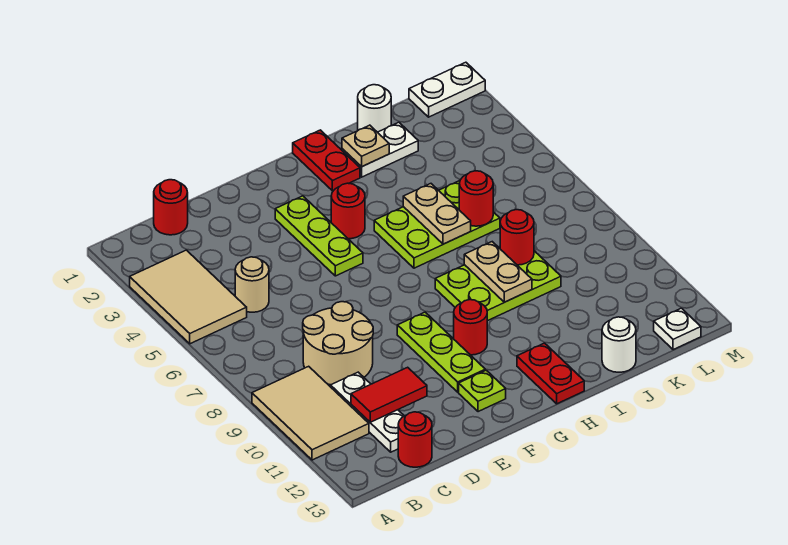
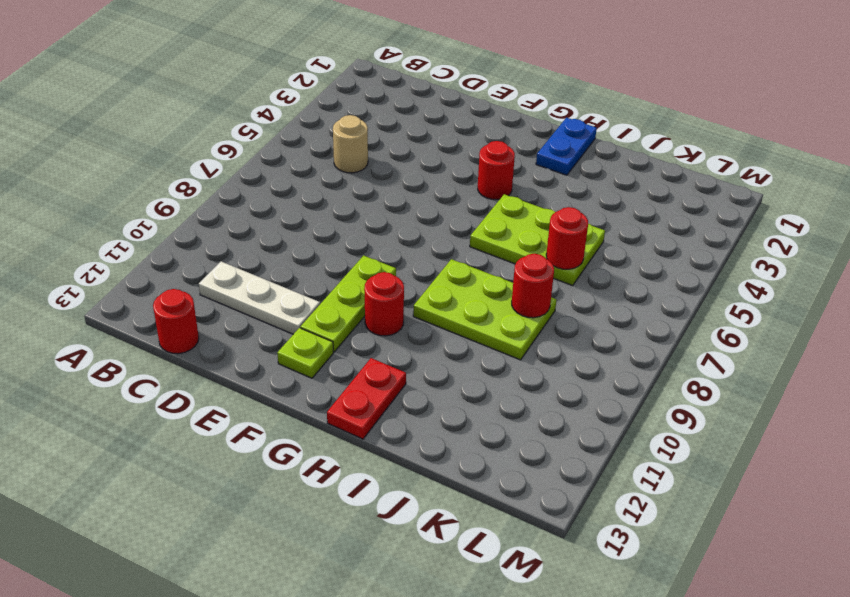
white 1x3 plate [199,262,320,334] -> white 1x3 plate turned to [331,372,404,452]
blue 1x2 plate [536,118,597,175] -> red 1x2 plate [293,130,360,191]
none -> tan 2x3 tile [130,250,247,344]
none -> tan 2x3 tile [252,366,369,460]
none -> red 1x1 round brick [154,180,188,235]

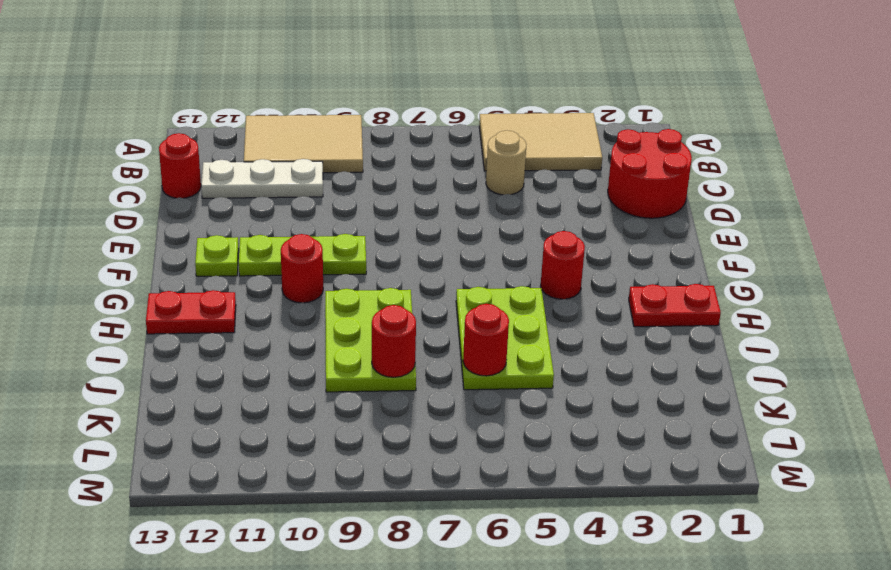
red 2x2 round brick [608,129,692,218] -> red 1x1 round brick [154,180,188,235]
none -> tan 2x2 round brick [303,302,373,385]
none -> lime 1x3 plate [275,196,363,276]
none -> white 1x2 plate [342,122,418,177]

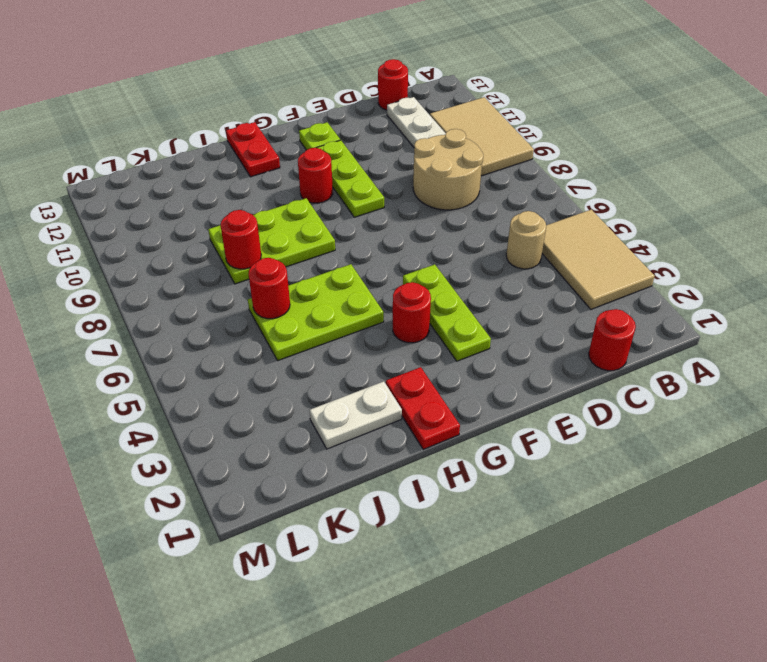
none -> white 1x1 round brick [358,85,391,132]
none -> white 1x1 round brick [602,317,636,372]
none -> white 1x2 plate [409,62,485,117]

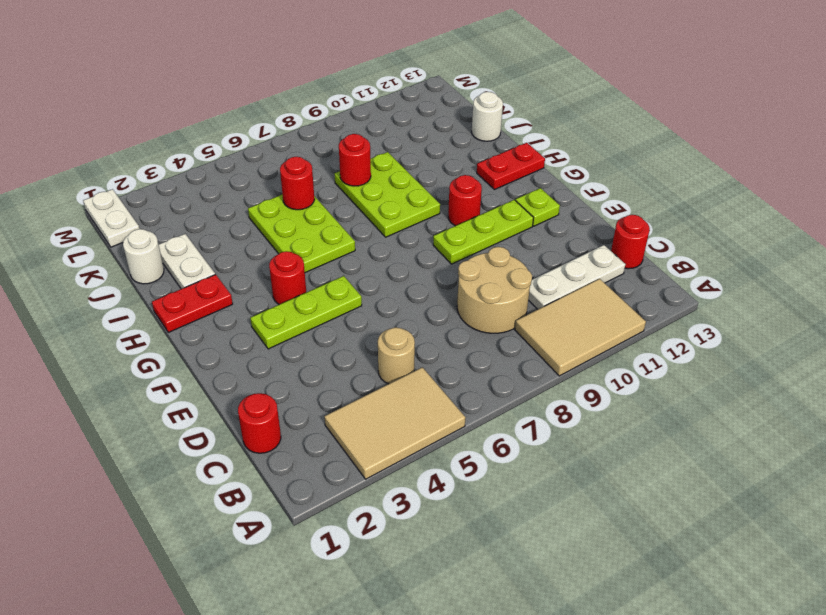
none -> white 1x1 plate [654,308,701,350]
none -> red 1x2 tile [351,367,427,422]
none -> tan 1x1 plate [342,125,389,167]

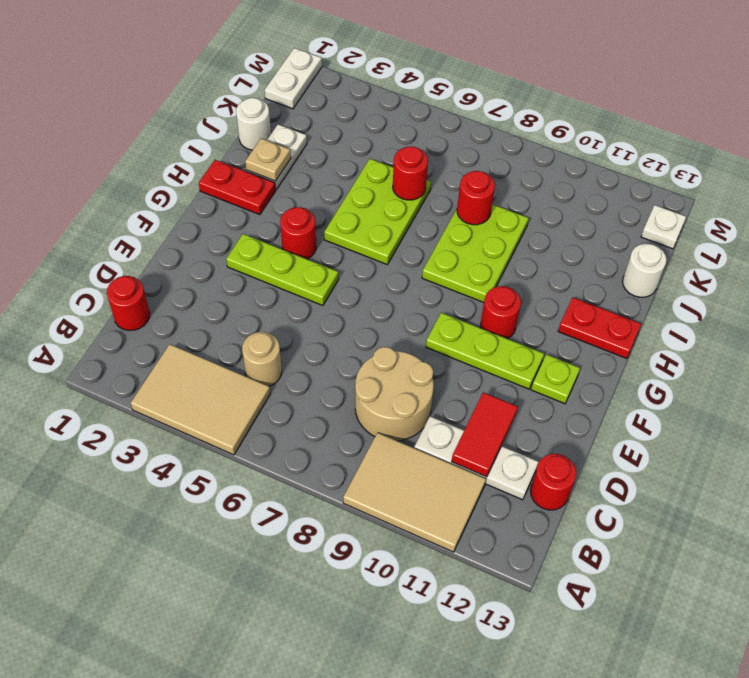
none -> tan 1x2 plate [403,184,471,244]
none -> tan 1x2 plate [464,242,532,302]

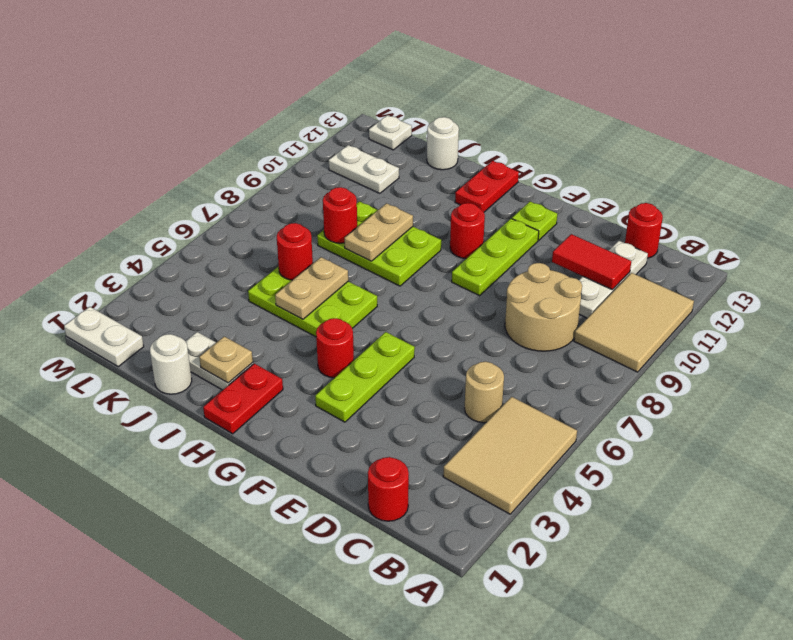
white 1x2 plate [329,145,399,193] -> none

